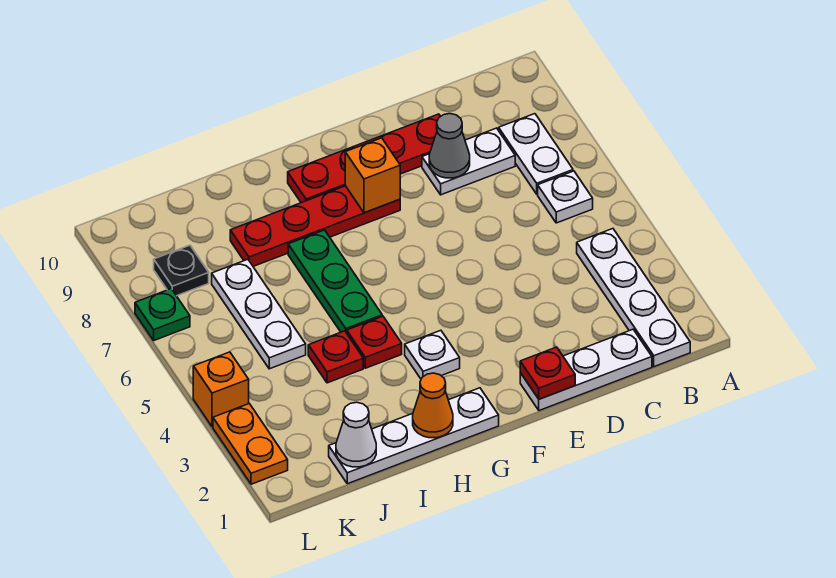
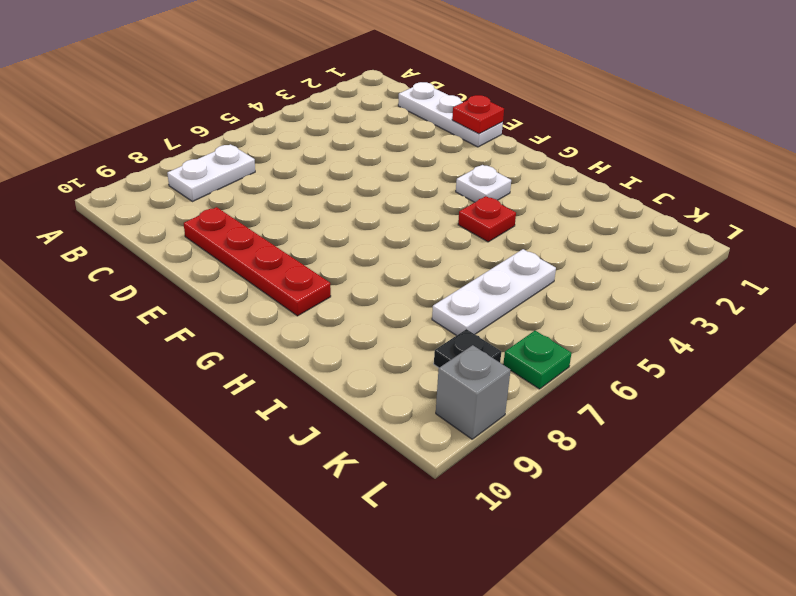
grey 1x1 brick [436,345,511,439] -> none
none -> white 1x4 plate [577,229,690,367]
none -> white 1x1 plate [538,171,593,223]
none -> white 1x2 plate [422,128,515,195]

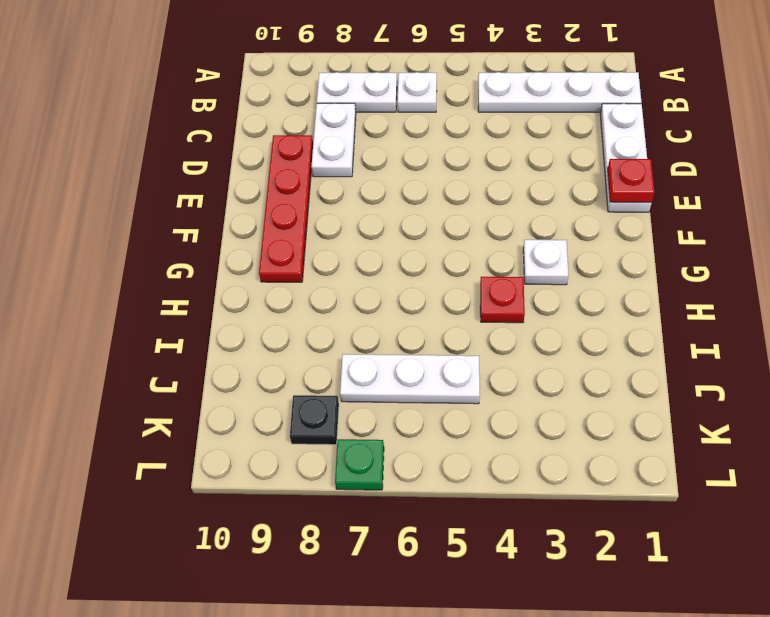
none -> red 1x4 plate [230,186,400,266]
none -> white 1x4 plate [329,388,499,484]
none -> green 1x3 plate [288,230,382,333]

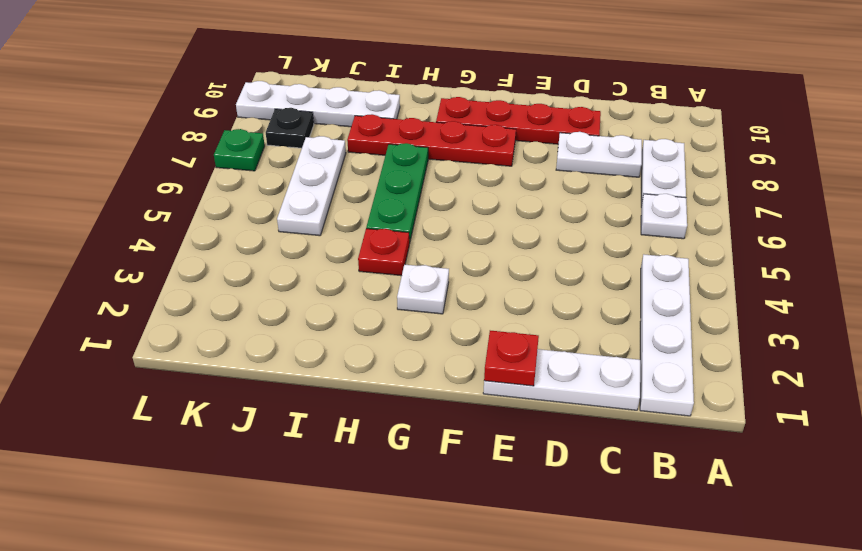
white 1x4 plate [236,81,400,127] -> white 1x4 plate moved to [329,388,499,484]
none -> red 1x1 plate [308,331,363,383]
none -> orange 1x2 plate [213,404,288,484]
none -> orange 1x1 brick [193,352,249,427]

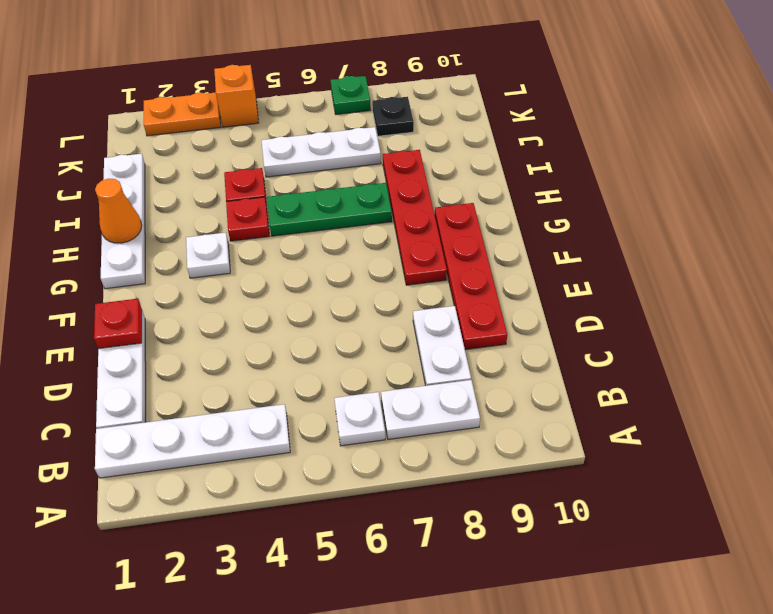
none -> grey 1x1 cone [429,114,470,178]
none -> orange 1x1 brick [345,138,400,213]
none -> white 1x1 cone [336,402,376,467]

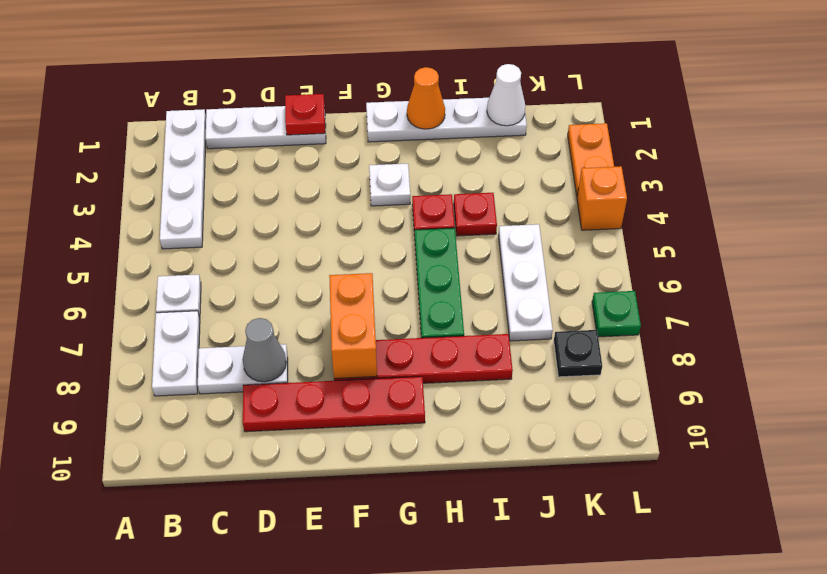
orange 1x2 brick [329,273,377,379] -> orange 1x1 brick [345,138,400,213]

